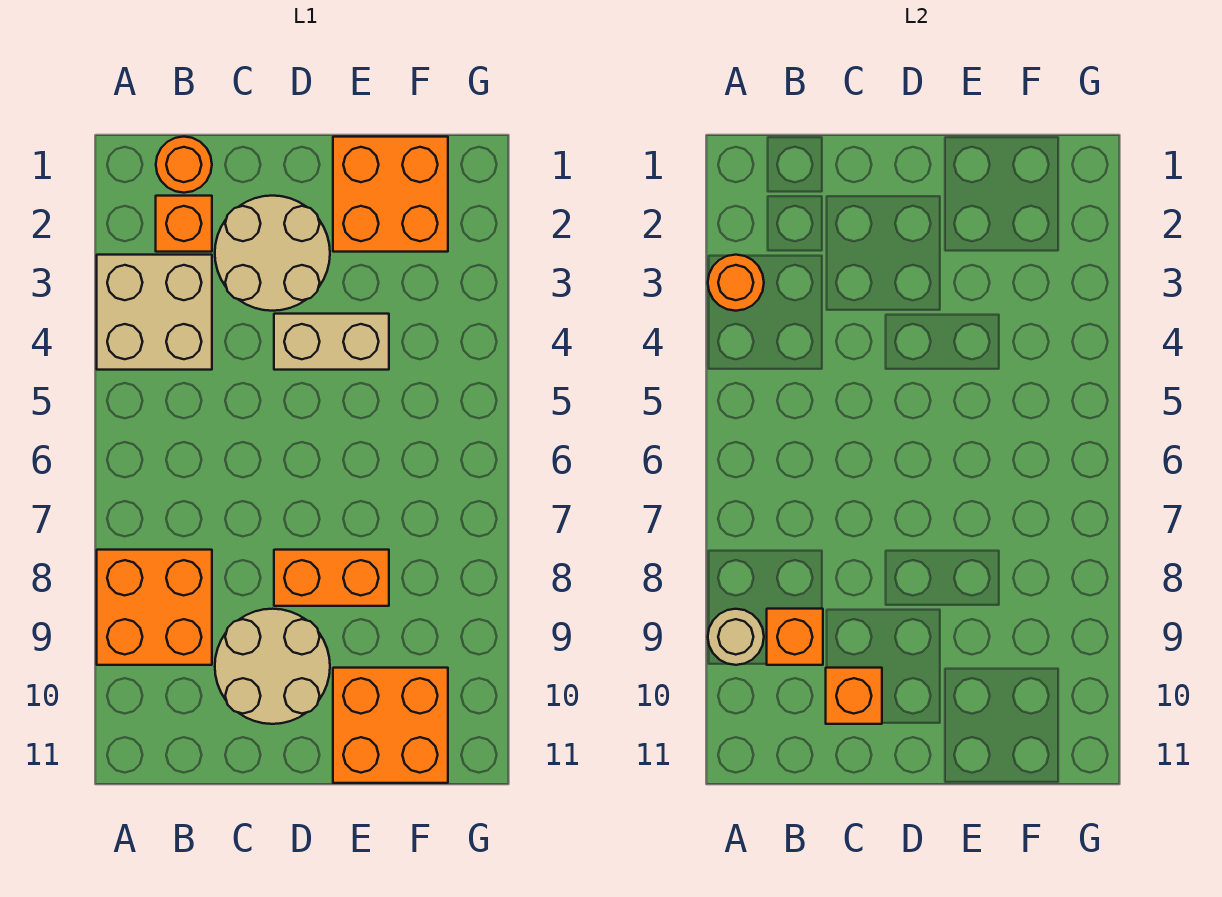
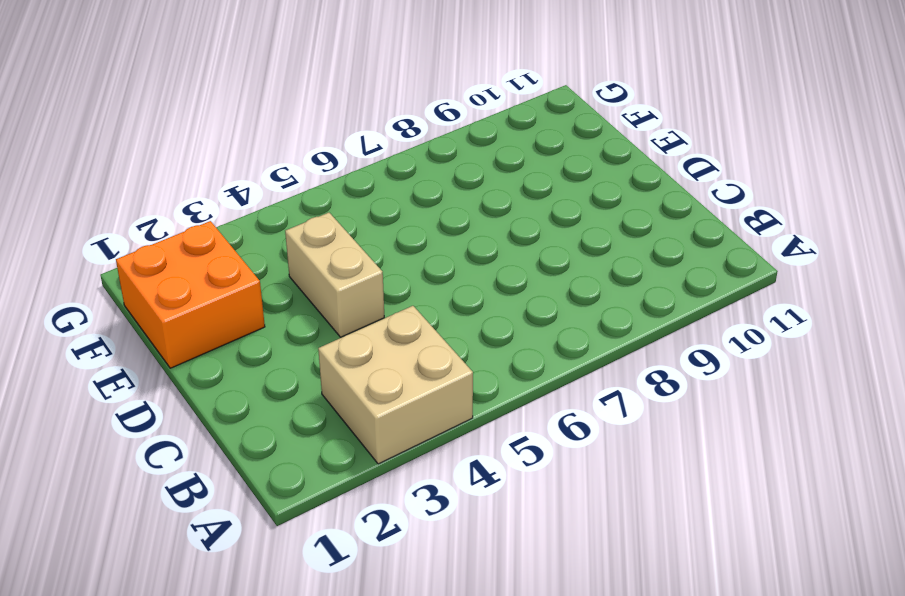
none -> orange 2x2 brick [97,550,212,665]
none -> orange 1x1 round brick [156,137,212,193]
none -> orange 1x1 brick [156,196,212,252]

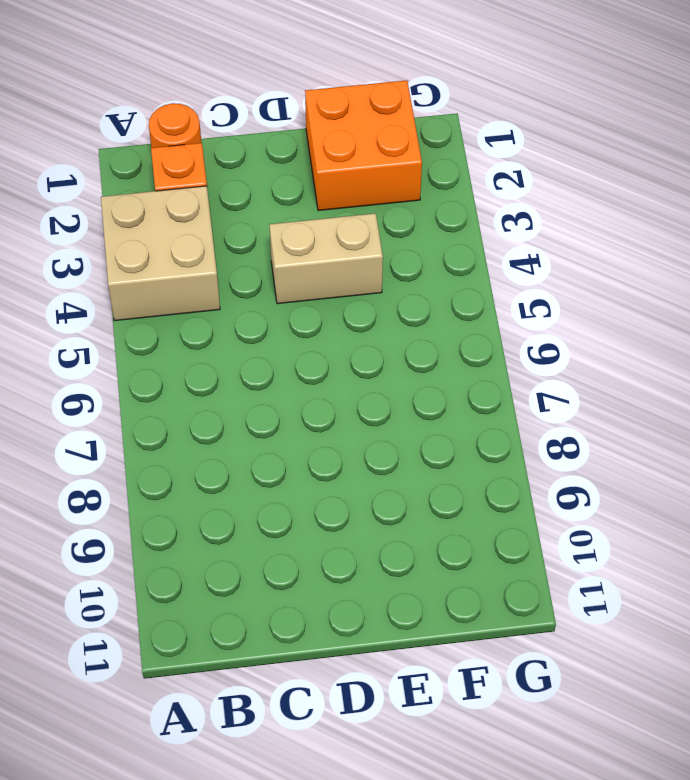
none -> orange 2x2 brick [97,550,212,665]
none -> tan 2x2 round brick [215,196,330,311]
none -> tan 2x2 round brick [215,609,330,724]

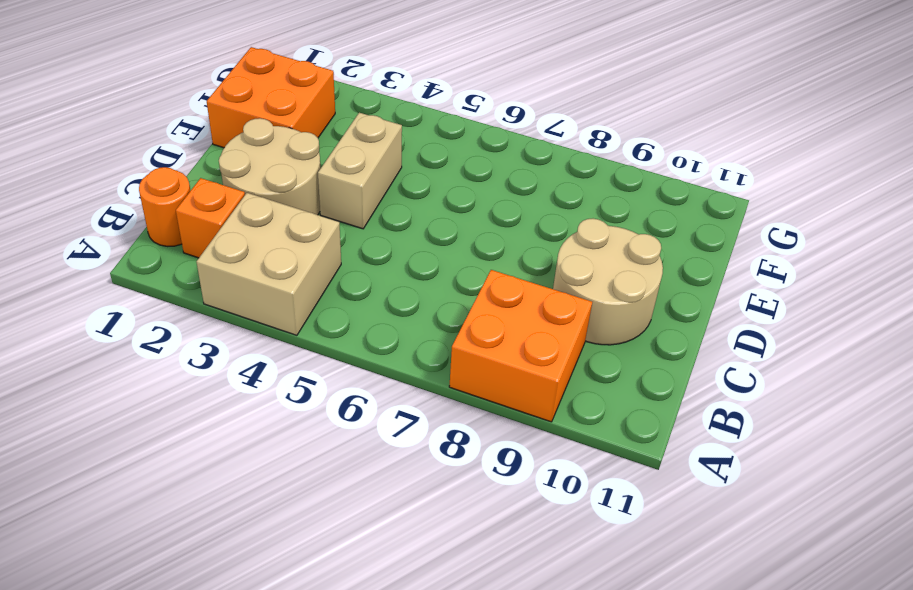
none -> orange 1x2 brick [274,550,389,606]
none -> orange 2x2 brick [333,668,448,783]
none -> orange 1x1 round brick [708,255,764,311]

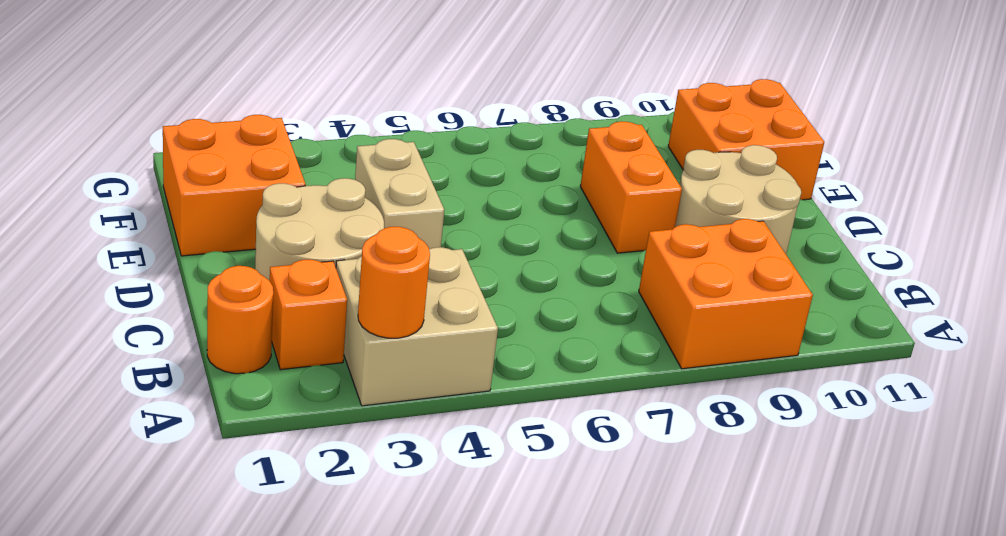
none -> tan 1x1 round brick [708,609,764,665]
none -> orange 1x1 brick [767,609,823,665]
none -> orange 1x1 brick [826,668,882,724]

